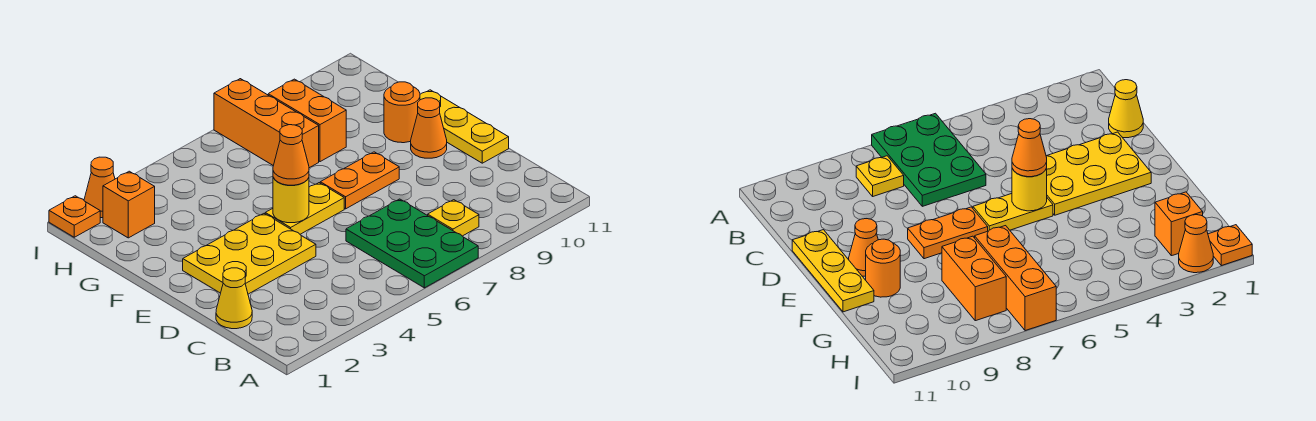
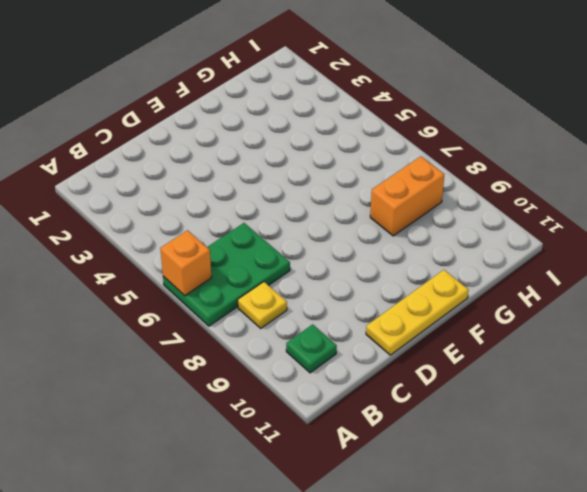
orange 1x1 brick [160,230,212,296] -> orange 1x1 brick moved to [103,171,155,238]
green 1x1 plate [286,324,337,373] -> none
none -> yellow 1x1 cone [216,268,252,329]
none -> yellow 2x3 plate [183,214,316,294]
none -> yellow 1x2 plate [265,183,344,234]

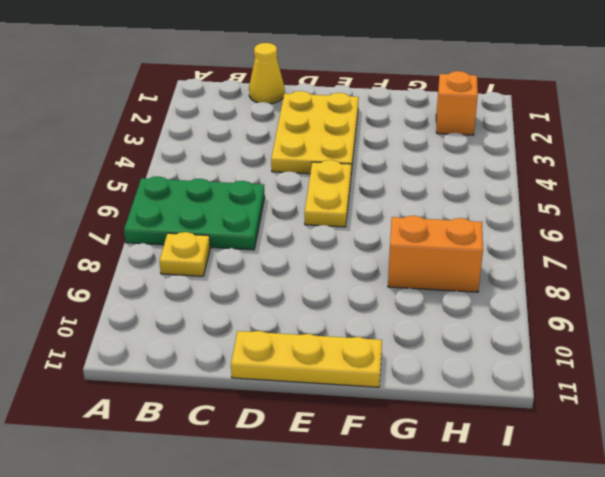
none -> orange 1x2 plate [320,152,399,209]
none -> orange 1x1 cone [411,98,447,158]
none -> orange 1x1 round brick [384,82,420,143]

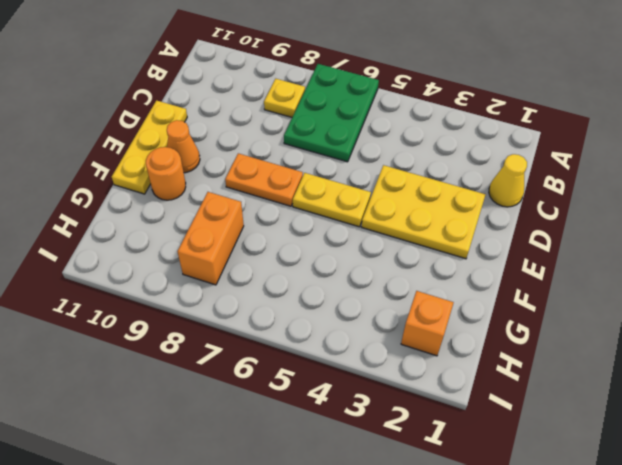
none -> orange 1x3 brick [214,79,319,168]
none -> orange 1x1 plate [49,196,100,237]
none -> orange 1x1 cone [84,157,115,218]

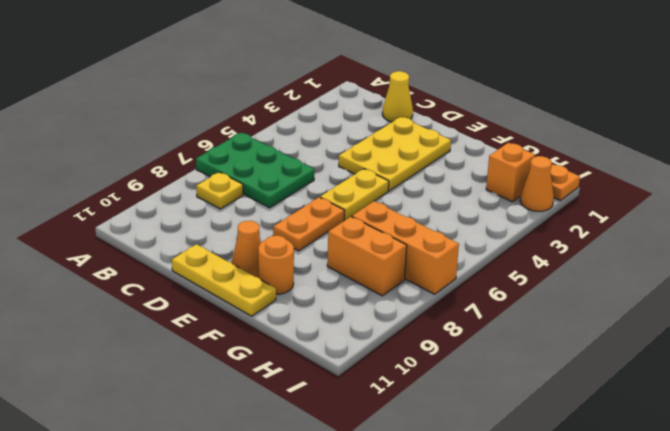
none -> yellow 1x1 round brick [273,177,309,223]
none -> orange 1x1 cone [273,125,309,185]

